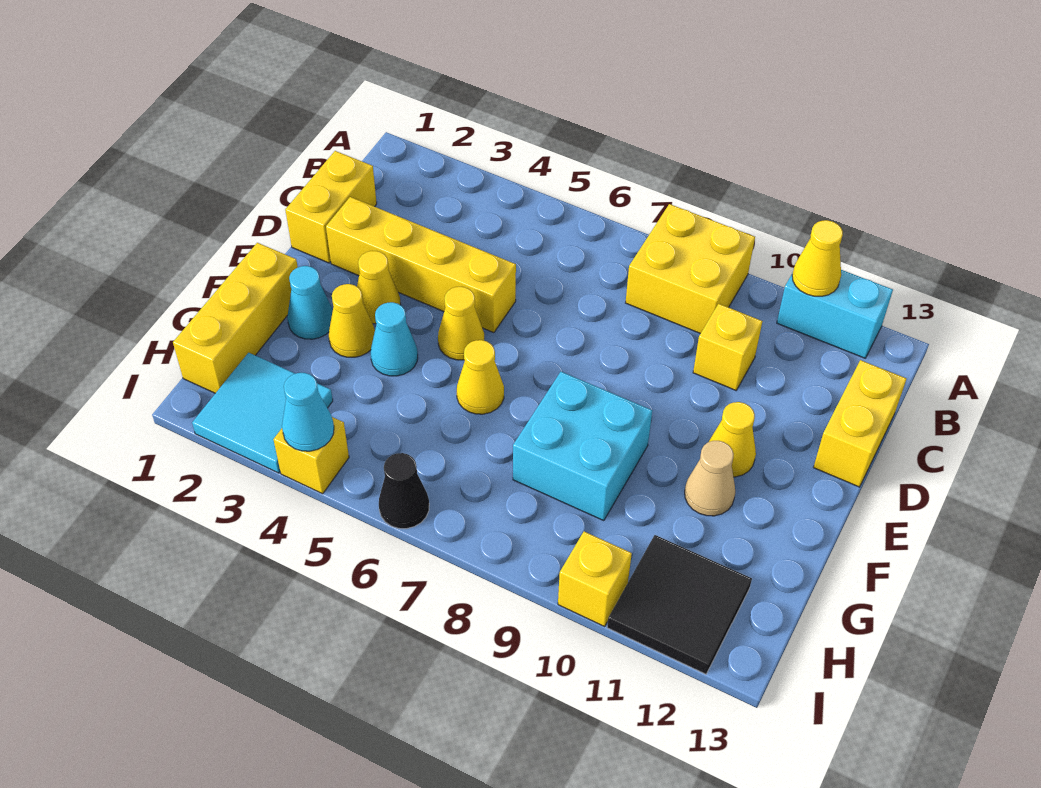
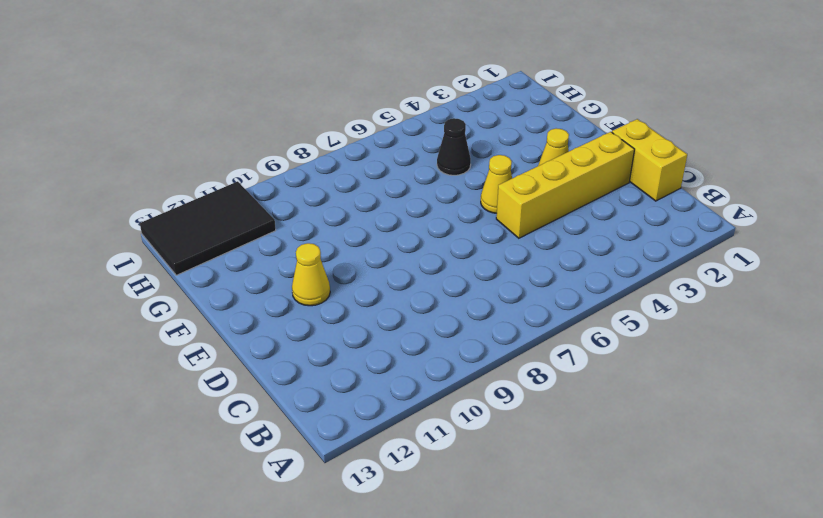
black 1x1 cone [437,118,471,175] -> black 1x1 cone moved to [379,453,429,529]
black 2x3 tile [140,181,276,275] -> black 2x2 tile [607,535,752,674]
none -> yellow 2x2 brick [626,204,755,334]
none -> cyan 1x2 brick [777,270,893,358]
none -> yellow 1x1 brick [693,304,762,390]

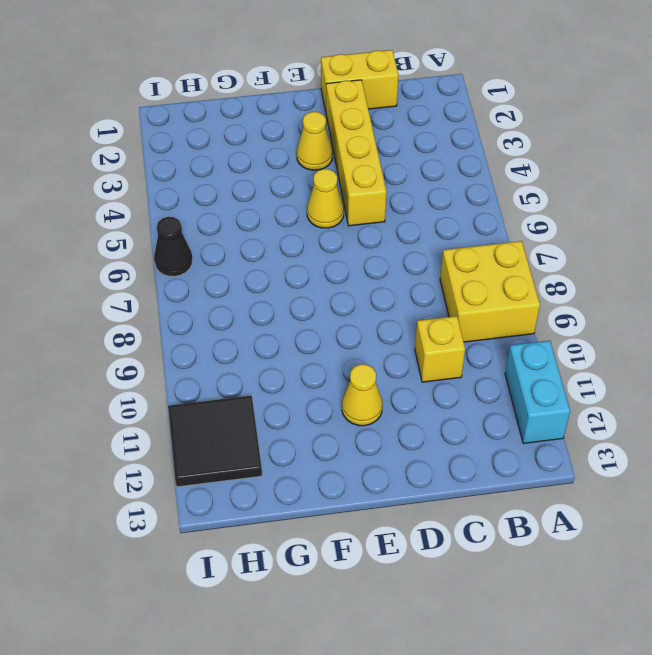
none -> yellow 1x2 brick [813,360,906,487]
none -> yellow 1x3 brick [173,243,298,393]
none -> cyan 1x1 cone [287,266,333,339]

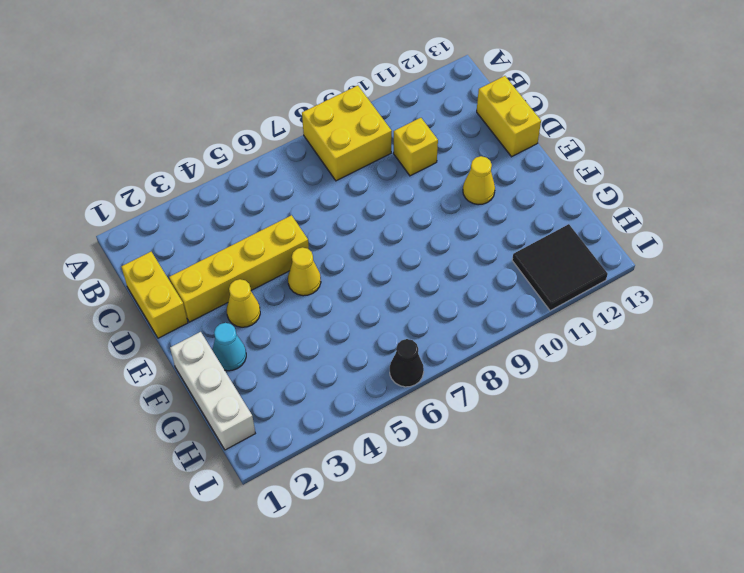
white 1x3 brick [170,332,255,450] -> yellow 1x3 brick [173,243,298,393]
none -> cyan 1x2 brick [777,270,893,358]
none -> yellow 1x1 cone [329,284,375,357]
none -> cyan 1x1 cone [371,302,418,376]

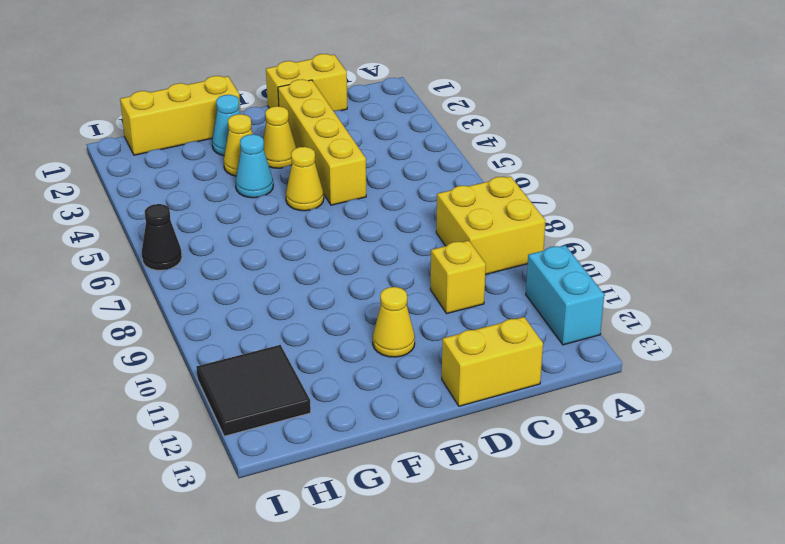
none -> yellow 1x1 cone [457,340,504,414]
none -> cyan 2x2 brick [513,372,652,521]
none -> tan 1x1 cone [685,441,735,516]

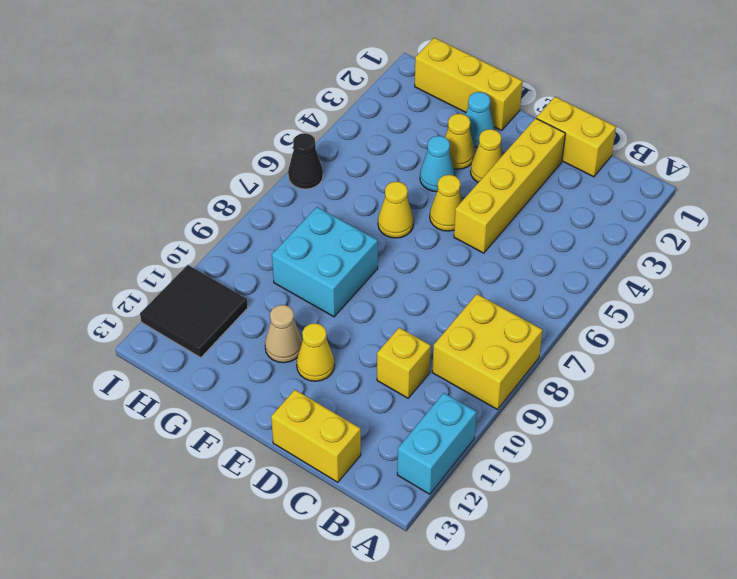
none -> cyan 2x2 tile [192,353,333,473]
none -> yellow 1x1 brick [273,417,349,494]
none -> yellow 1x1 brick [558,531,632,627]

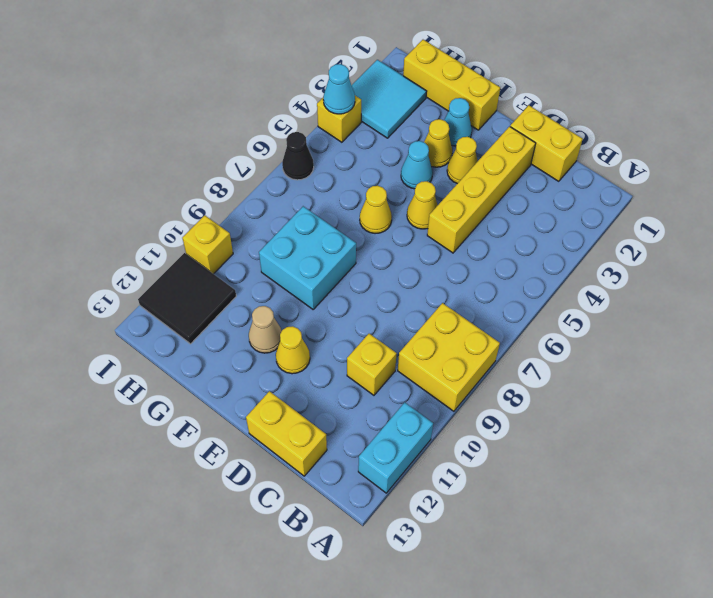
none -> yellow 1x1 cone [792,220,843,296]

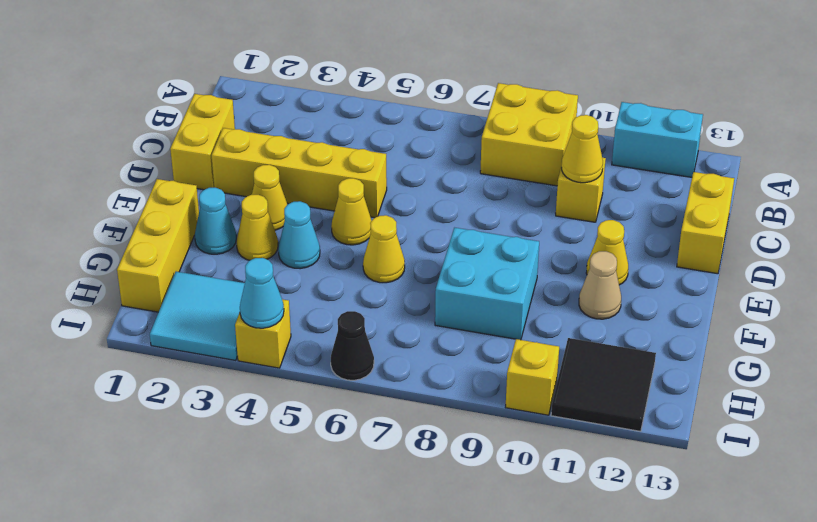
yellow 1x1 cone [562,115,603,183] -> yellow 1x1 cone moved to [792,220,843,296]

